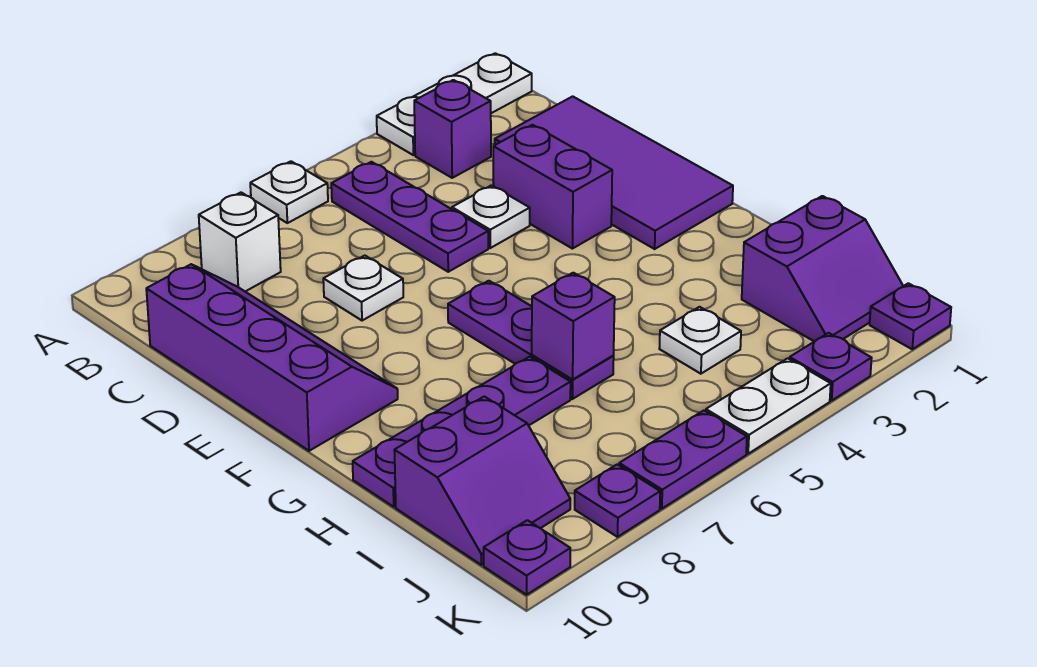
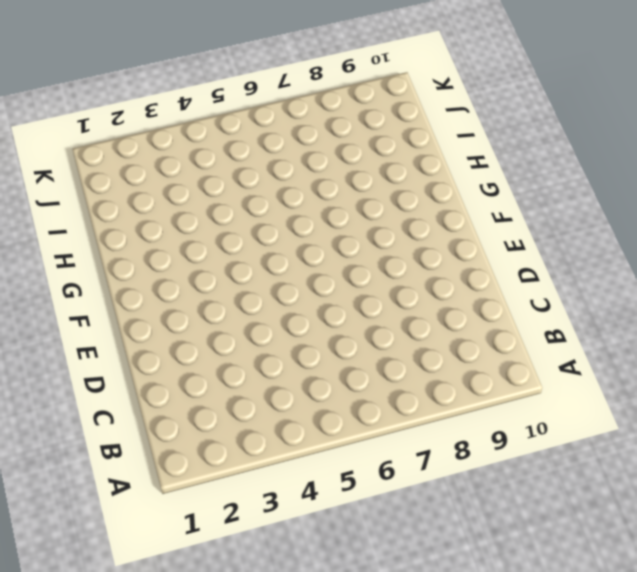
none -> white 1x3 plate [377,53,532,155]
none -> white 1x1 plate [250,161,328,223]
none -> purple 1x1 brick [414,80,491,178]

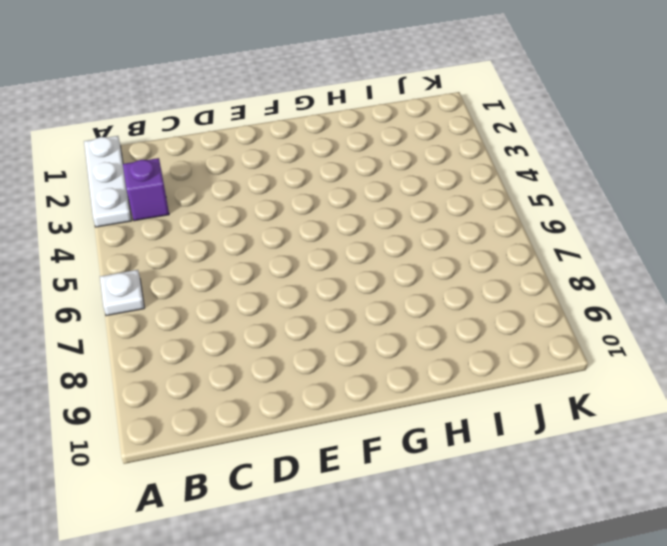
none -> purple 1x3 plate [331,162,488,272]
none -> white 1x1 brick [199,193,281,291]
none -> purple 2x4 tile [495,96,733,249]

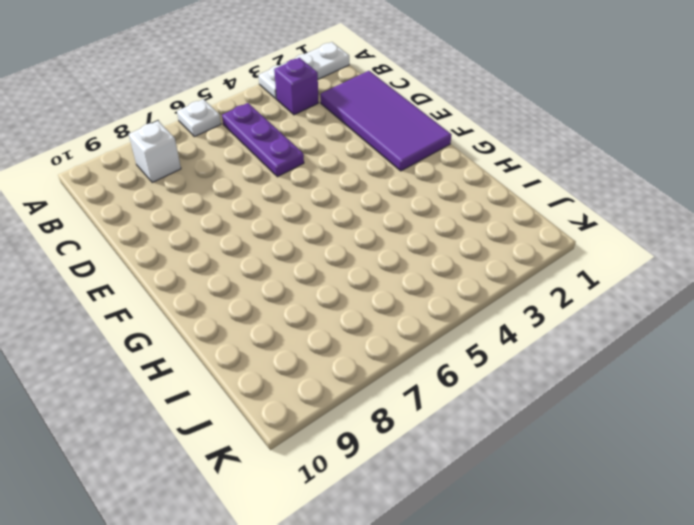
none -> purple 2x4 slope [146,264,398,451]
none -> purple 1x2 brick [493,125,612,249]
none -> white 1x1 plate [452,185,530,248]

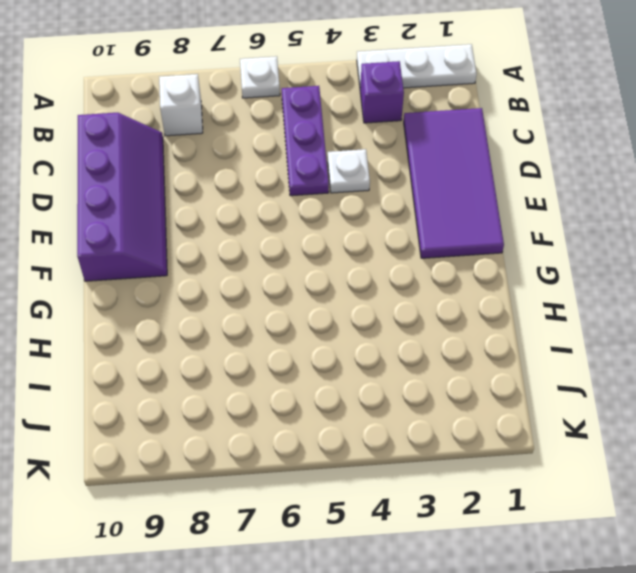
none -> purple 1x2 brick [493,125,612,249]
none -> white 1x1 plate [323,256,403,321]
none -> purple 1x3 plate [448,281,614,399]

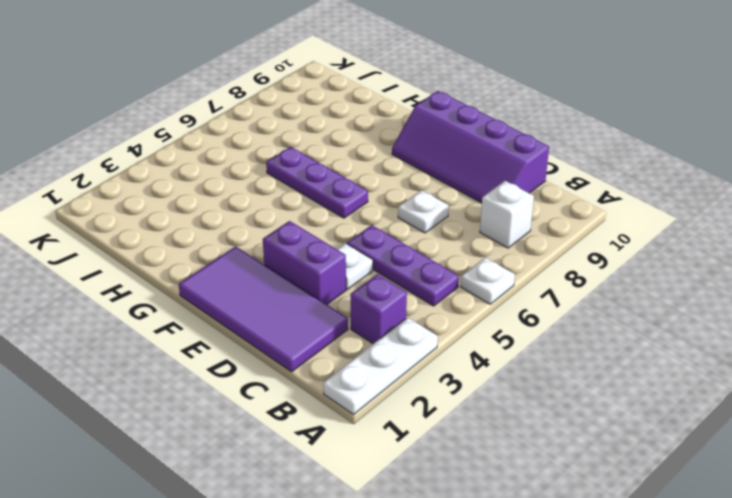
none -> purple 1x4 plate [353,357,571,507]
none -> purple 2x2 slope [742,196,903,342]
none -> white 1x1 plate [659,307,741,374]

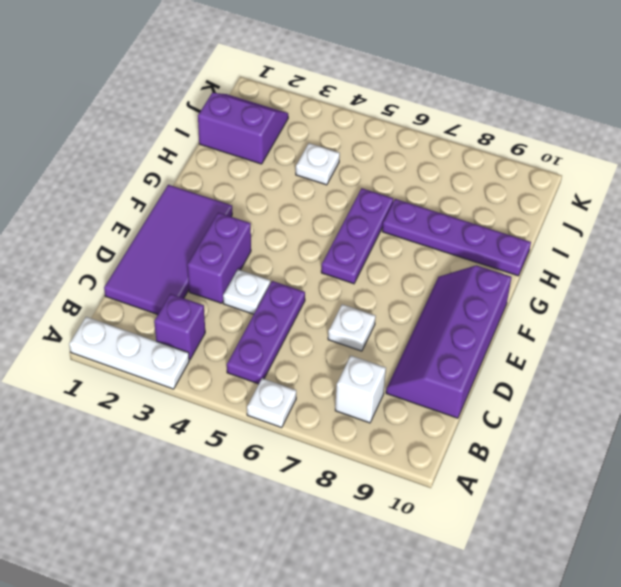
none -> purple 2x2 slope [394,397,570,565]
none -> purple 1x1 plate [870,283,951,349]
none -> purple 1x1 plate [790,333,872,401]

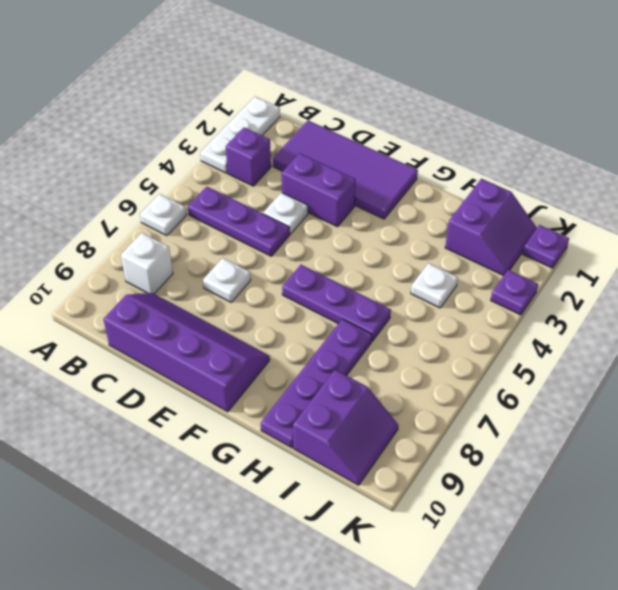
none -> white 1x2 plate [706,358,831,454]
none -> purple 1x2 plate [619,411,747,509]
none -> purple 1x1 plate [575,464,660,537]

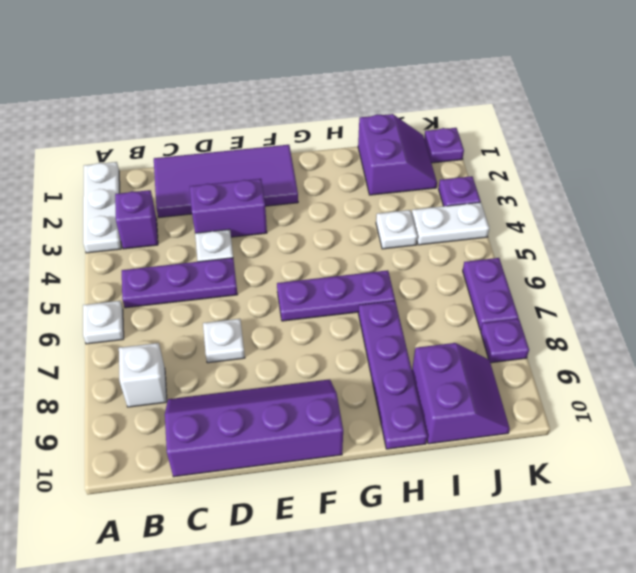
white 1x2 plate [412,202,489,245] -> white 1x2 plate turned to [706,358,831,454]
none -> purple 1x1 plate [484,520,570,595]
none -> purple 1x1 brick [532,273,615,379]

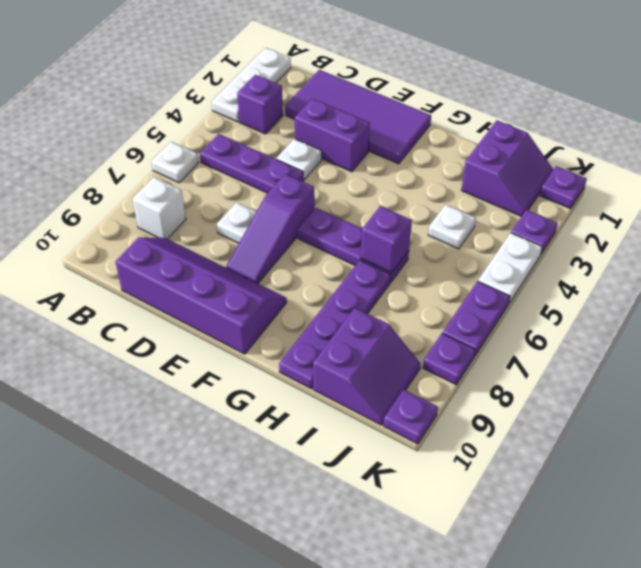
purple 1x3 slope [226,174,315,283] -> none

